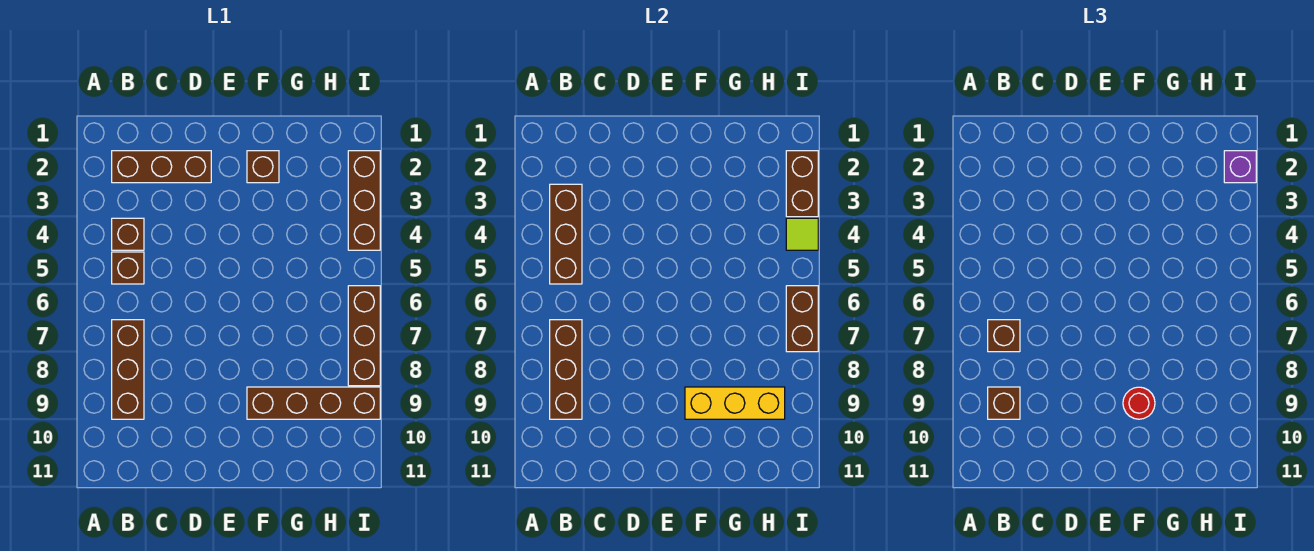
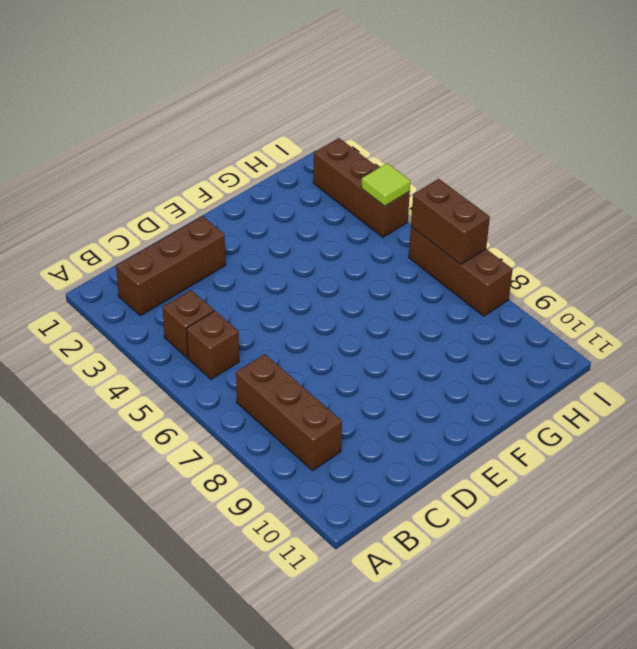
none -> brown 1x1 brick [247,151,279,183]
none -> brown 1x4 brick [247,387,380,419]
none -> brown 1x3 brick [550,184,582,284]

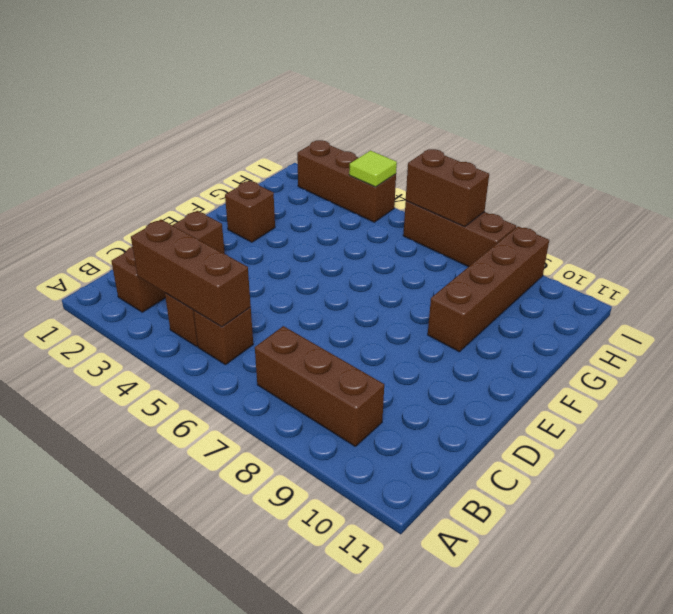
none -> brown 1x3 brick [550,320,582,419]
none -> yellow 1x3 brick [685,387,785,419]
none -> brown 1x2 brick [786,151,818,217]

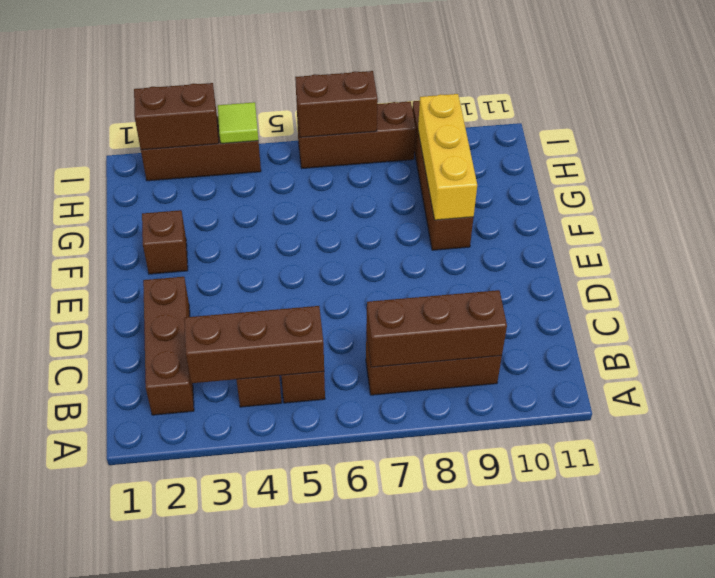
none -> brown 1x1 brick [988,320,1020,352]
none -> brown 1x1 brick [988,387,1020,419]
none -> red 1x1 round brick [1123,387,1155,419]

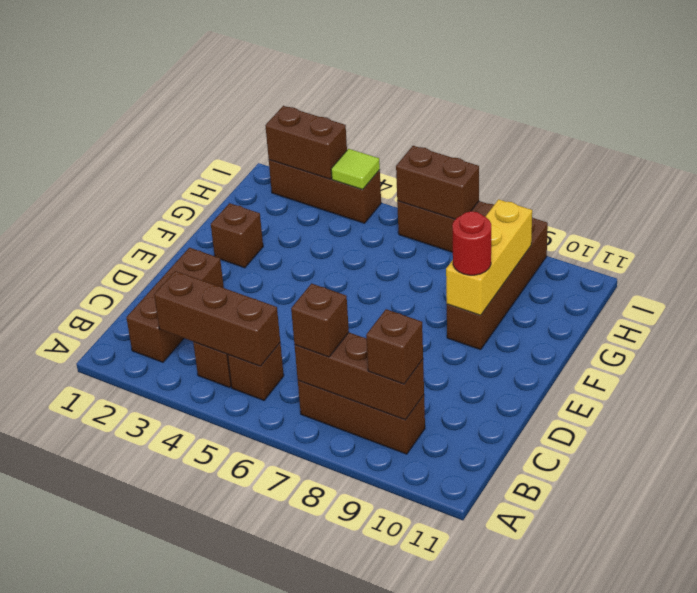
none -> purple 1x1 brick [1224,151,1256,183]

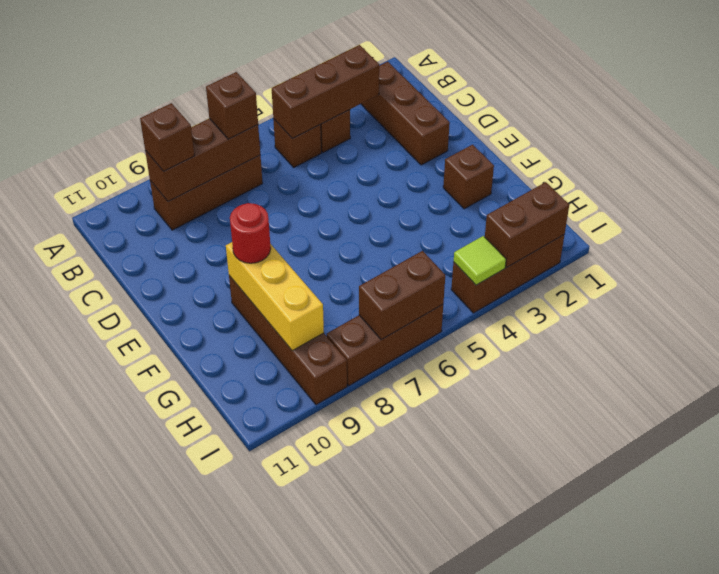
none -> purple 1x1 brick [1224,151,1256,183]

